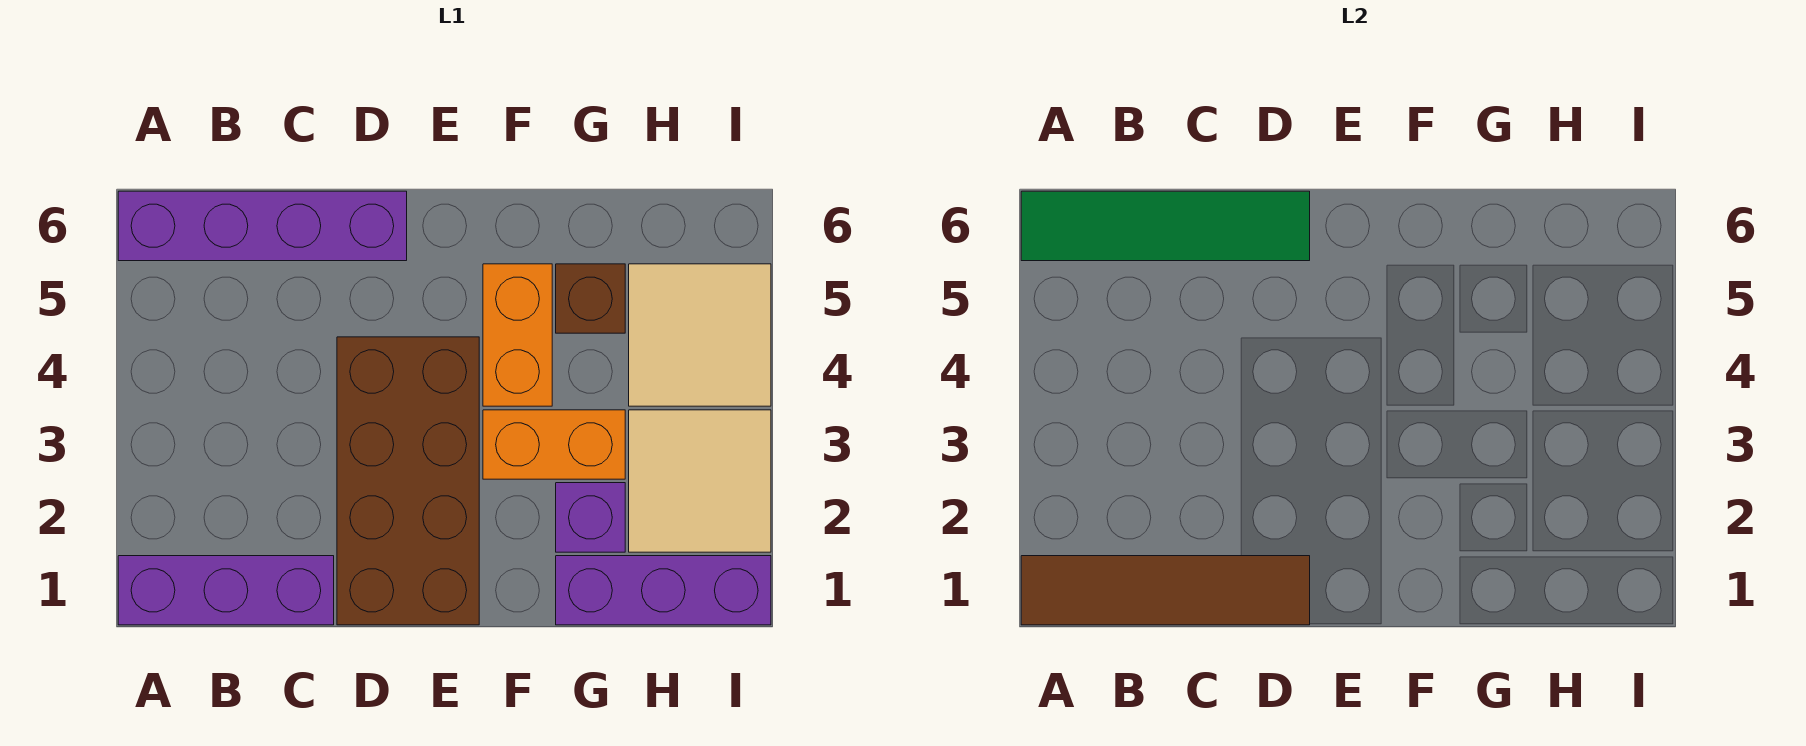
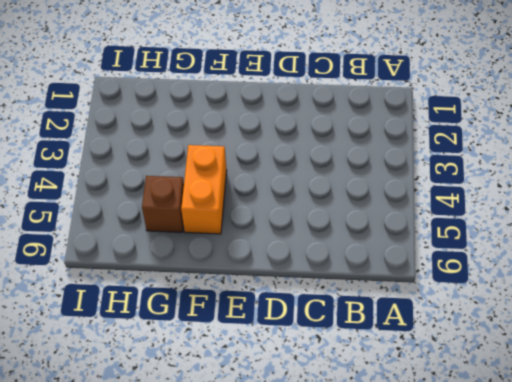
none -> purple 1x3 brick [118,556,334,625]
none -> purple 1x4 brick [118,191,407,261]
none -> brown 2x4 brick [337,337,479,625]

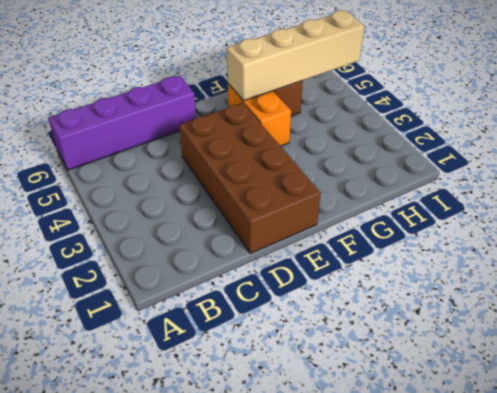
tan 1x4 brick [227,10,364,101] -> none
none -> purple 1x3 brick [118,556,334,625]
none -> orange 1x2 brick [483,410,625,479]
none -> purple 1x3 brick [556,556,771,625]

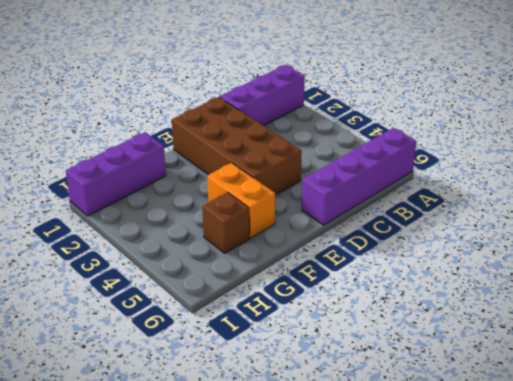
none -> orange 1x2 brick [483,410,625,479]
none -> purple 1x1 brick [556,483,625,552]
none -> tan 2x2 tile [629,410,771,552]

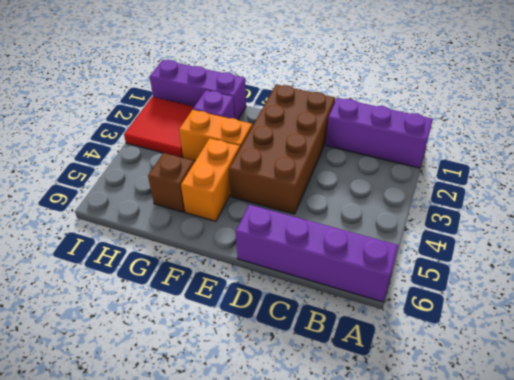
red 2x2 tile [124,97,194,157] -> tan 2x2 tile [629,410,771,552]
none -> tan 2x2 tile [629,264,771,406]
none -> brown 1x4 tile [1021,556,1310,625]
none -> green 1x4 tile [1021,191,1310,261]

